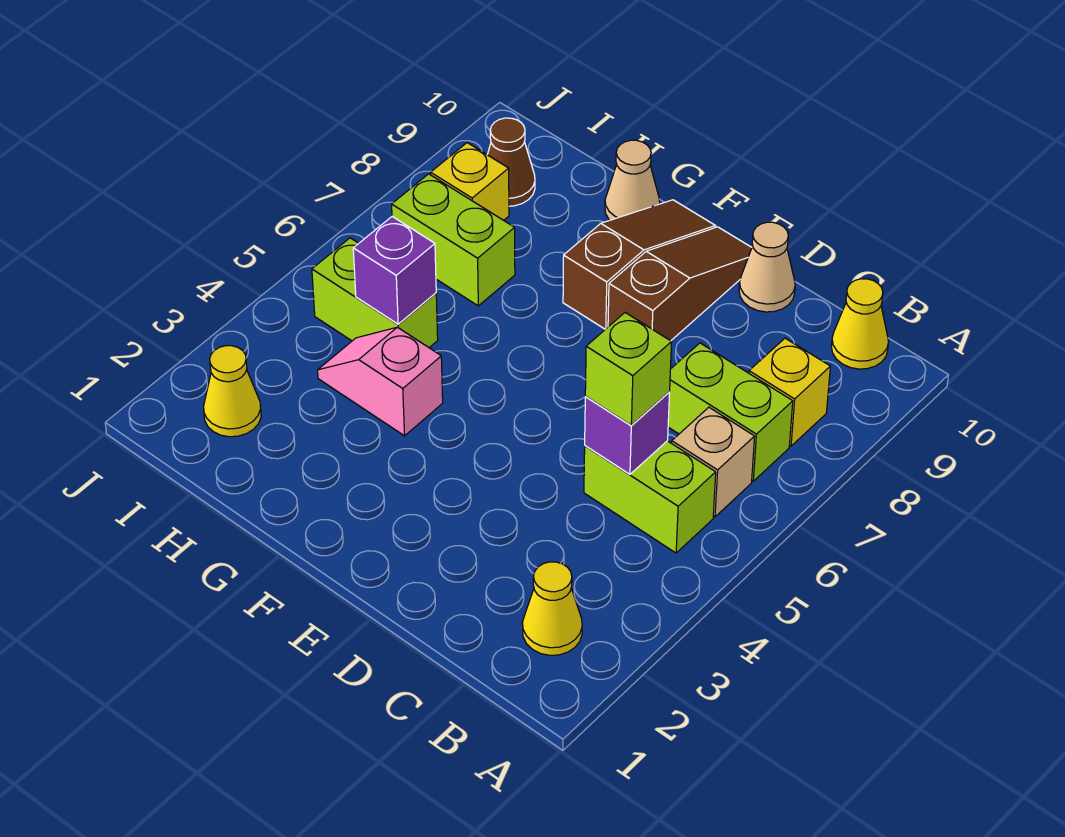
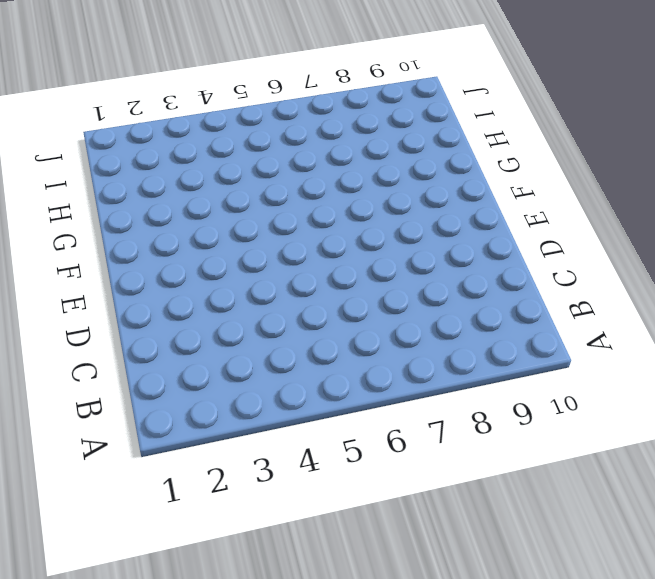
none -> yellow 1x1 cone [522,562,582,655]
none -> lime 1x2 brick [584,441,716,553]
none -> tan 1x1 brick [672,407,755,517]

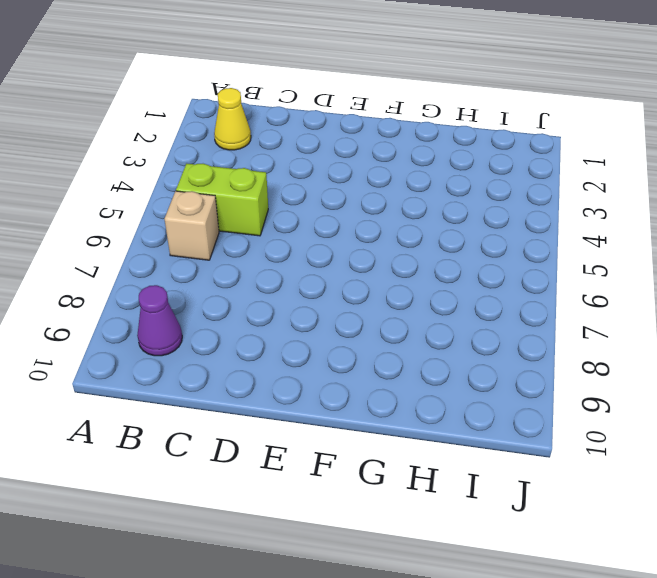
purple 1x1 cone [137,285,182,356] -> none
none -> lime 1x2 brick [668,343,793,481]
none -> yellow 1x1 brick [749,338,830,446]
none -> yellow 1x1 cone [831,279,888,369]

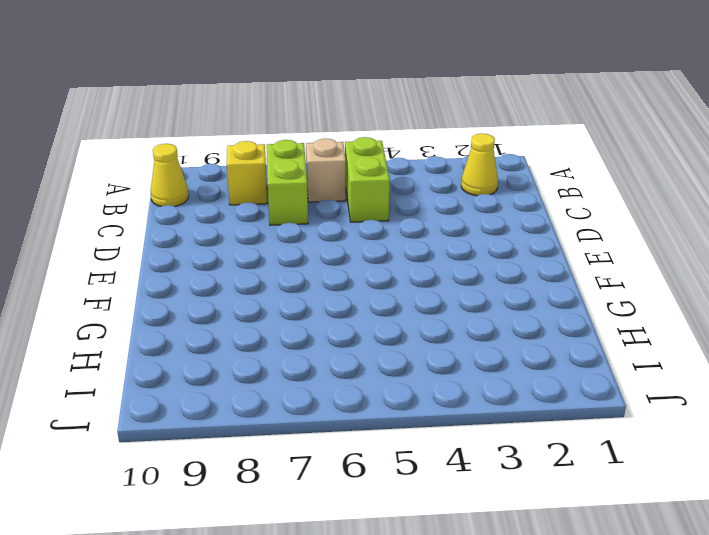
none -> tan 1x1 cone [739,222,795,312]
none -> brown 1x3 slope [608,227,752,341]
none -> brown 1x3 slope [563,200,716,329]

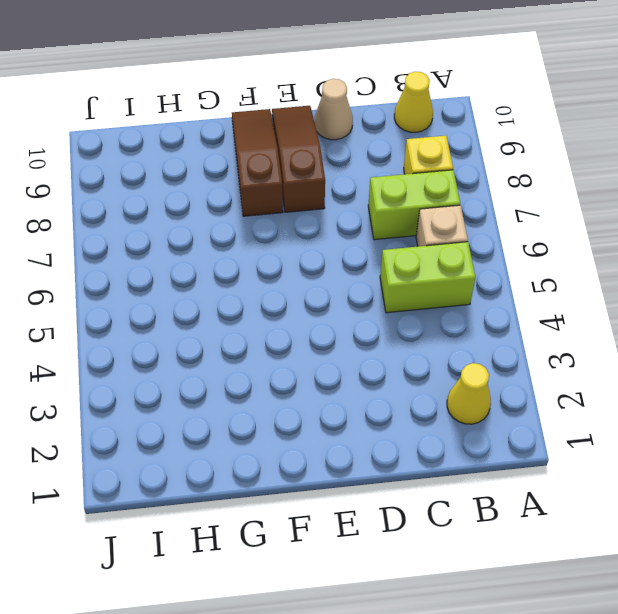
none -> pink 1x2 slope [318,327,443,436]
none -> tan 1x1 cone [605,140,660,220]
none -> lime 1x2 brick [312,238,438,348]

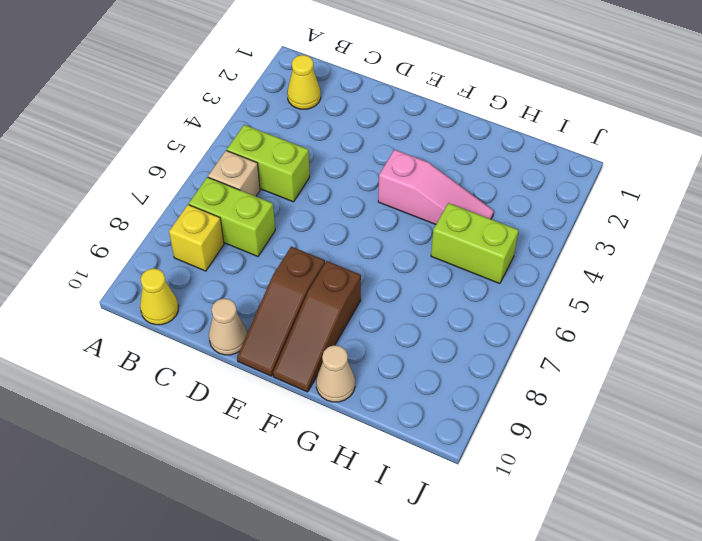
pink 1x3 slope [378,150,494,224] -> pink 1x2 slope [318,327,443,436]
none -> lime 1x2 brick [392,174,515,306]
none -> yellow 1x1 cone [204,346,261,437]
none -> yellow 1x1 brick [431,143,509,220]

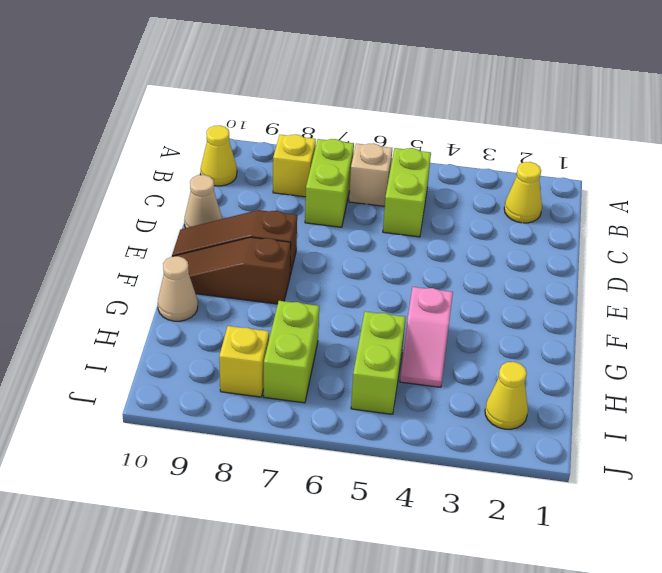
none -> brown 1x1 cone [487,118,535,206]
none -> purple 1x1 brick [585,392,670,474]
none -> purple 1x1 brick [353,217,436,324]

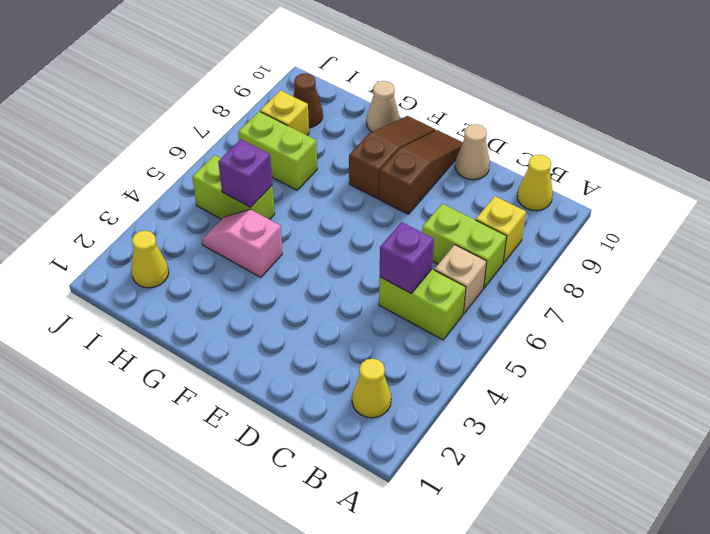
none -> lime 1x1 brick [585,313,672,426]

